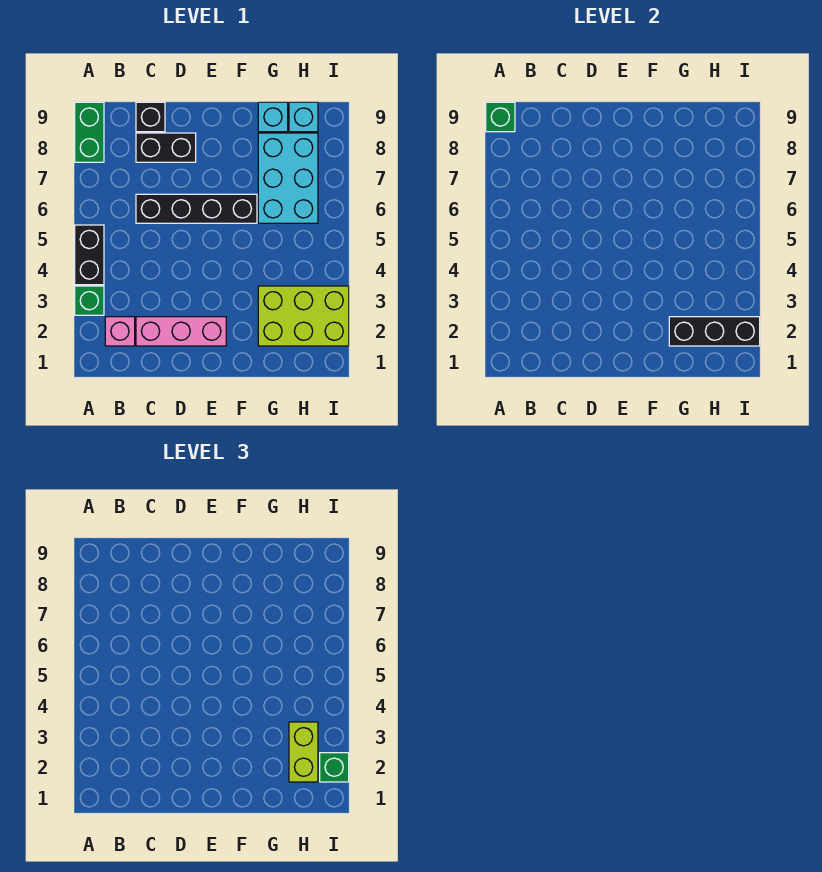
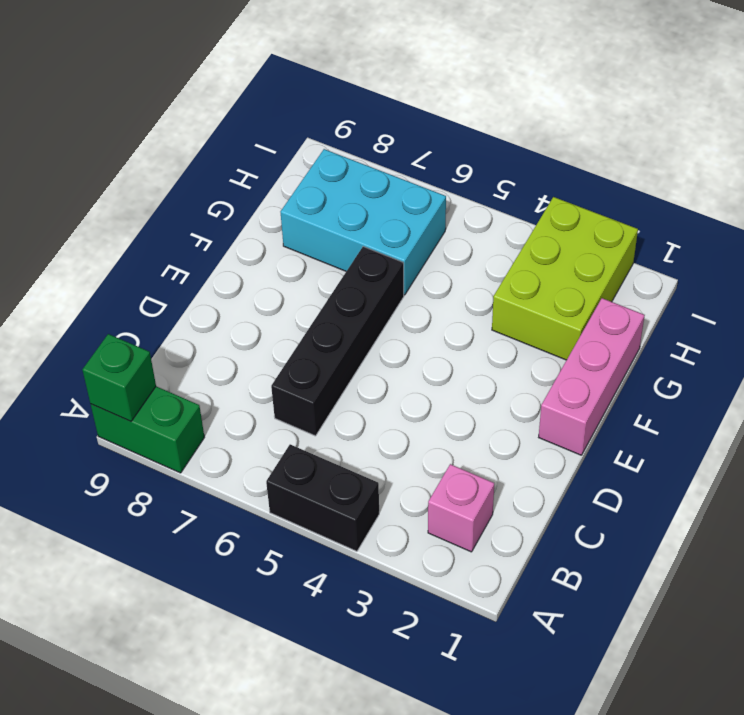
pink 1x3 brick [539,298,645,455] -> pink 1x3 brick moved to [136,317,226,346]
none -> green 1x1 brick [75,286,104,315]
none -> black 1x2 brick [136,133,196,162]
none -> black 1x1 brick [136,102,165,132]

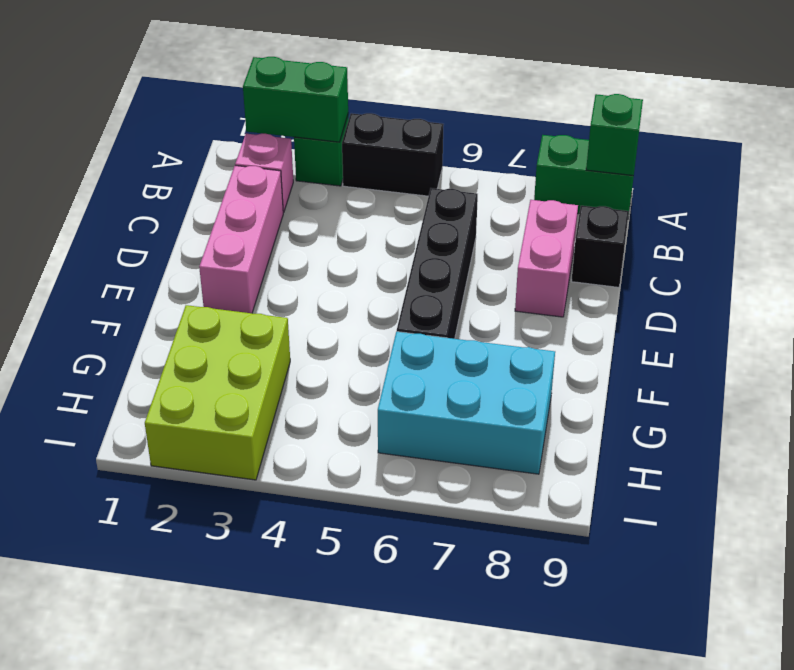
green 1x2 brick [243,57,348,142] -> none
pink 1x2 brick [515,200,578,317] -> black 1x2 brick [136,133,196,162]
none -> cyan 1x1 brick [258,102,288,132]
none -> cyan 1x1 brick [289,102,318,132]
none -> black 1x3 brick [669,317,760,346]

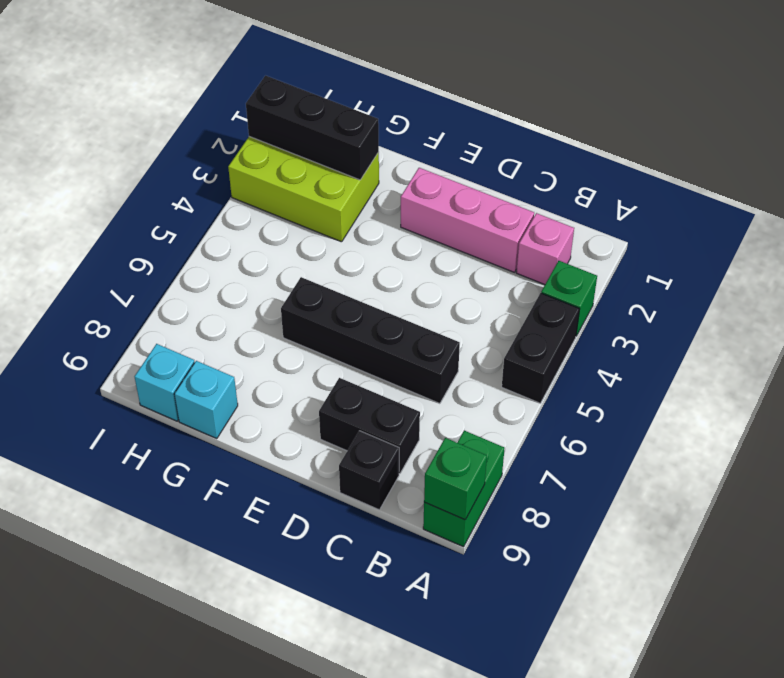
none -> cyan 2x3 brick [258,133,318,223]
none -> lime 1x2 brick [289,722,318,782]
none -> green 1x1 brick [320,753,349,782]

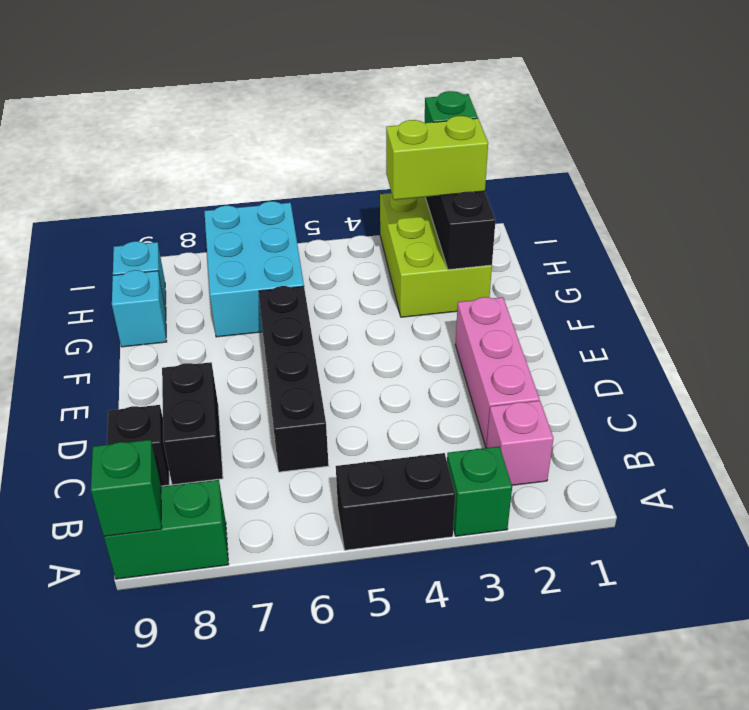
cyan 2x3 brick [204,201,304,337] -> cyan 2x3 brick turned to [258,133,318,223]

